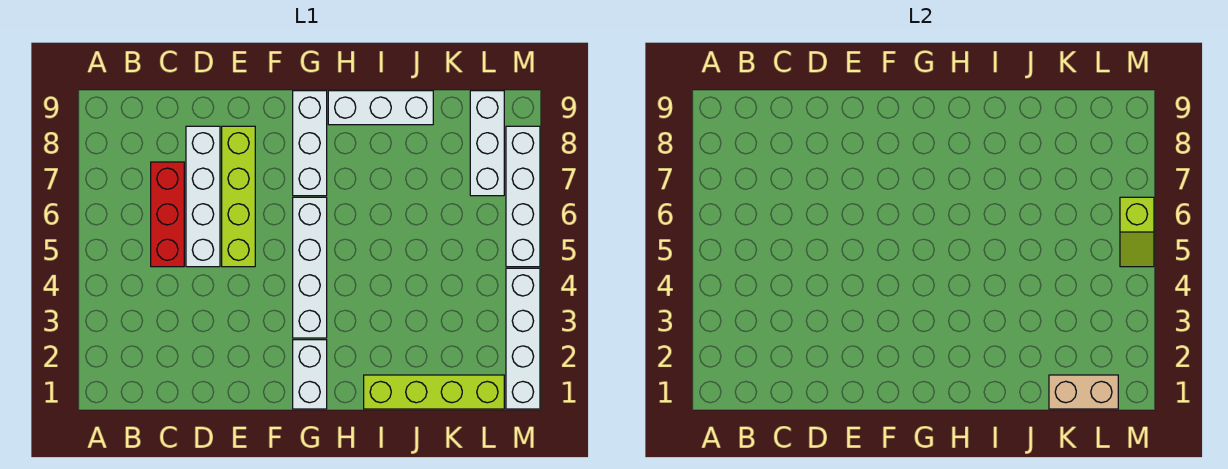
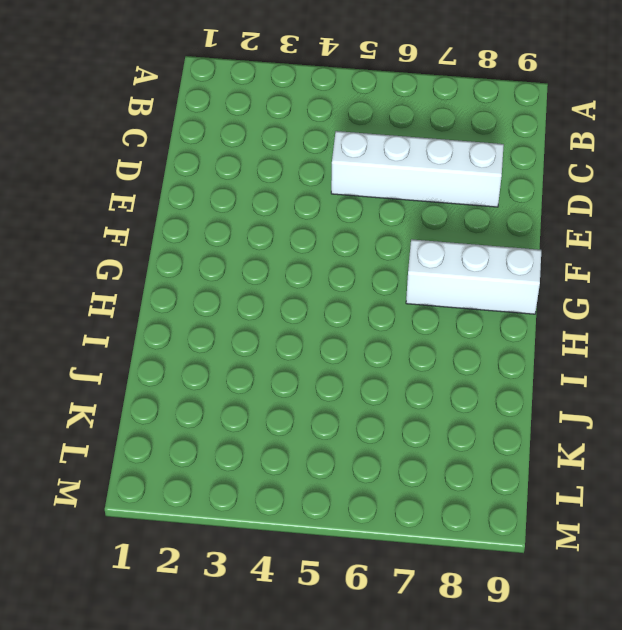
none -> red 1x3 brick [151,162,184,267]
none -> lime 1x4 brick [222,126,255,267]
none -> white 1x2 brick [293,340,327,409]

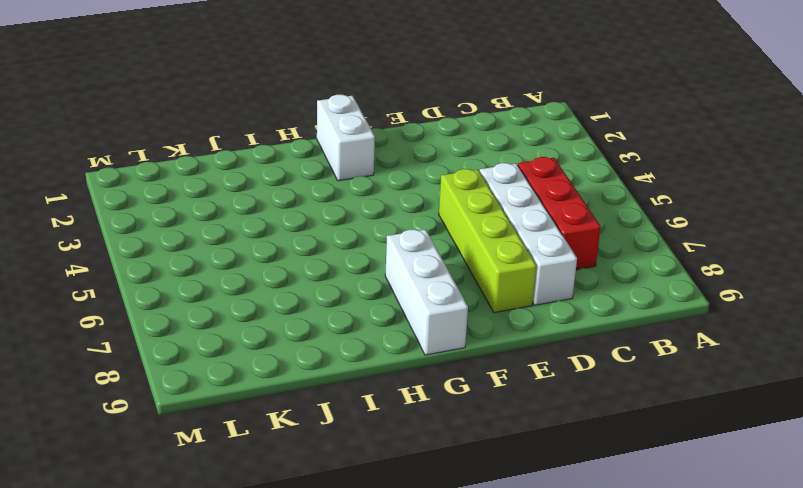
none -> white 1x4 brick [293,197,327,338]
none -> white 1x3 brick [328,91,433,125]
none -> lime 1x4 brick [364,375,504,409]

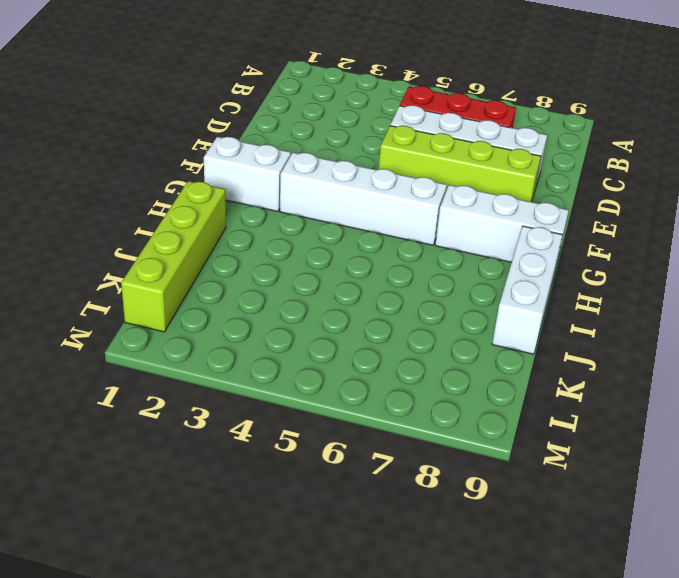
none -> white 1x3 brick [470,91,504,196]
none -> white 1x4 brick [506,268,540,409]
none -> white 1x4 brick [506,126,540,267]

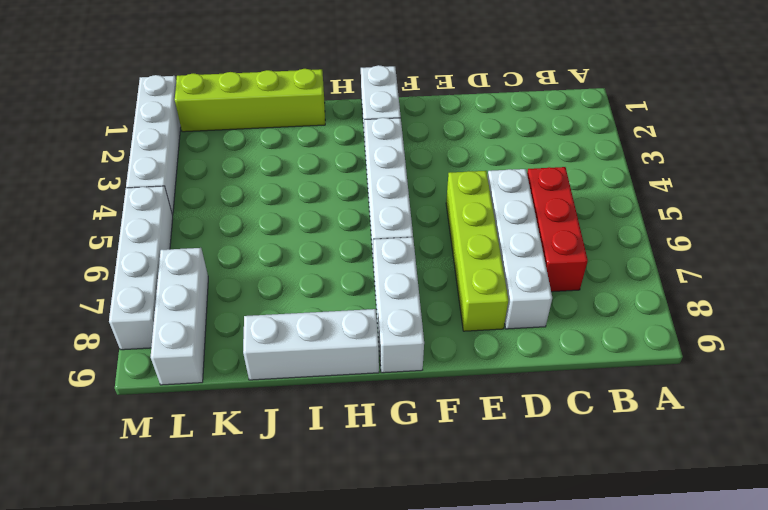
none -> tan 1x2 brick [1049,375,1118,409]
none -> lime 1x2 slope [1120,197,1154,267]

